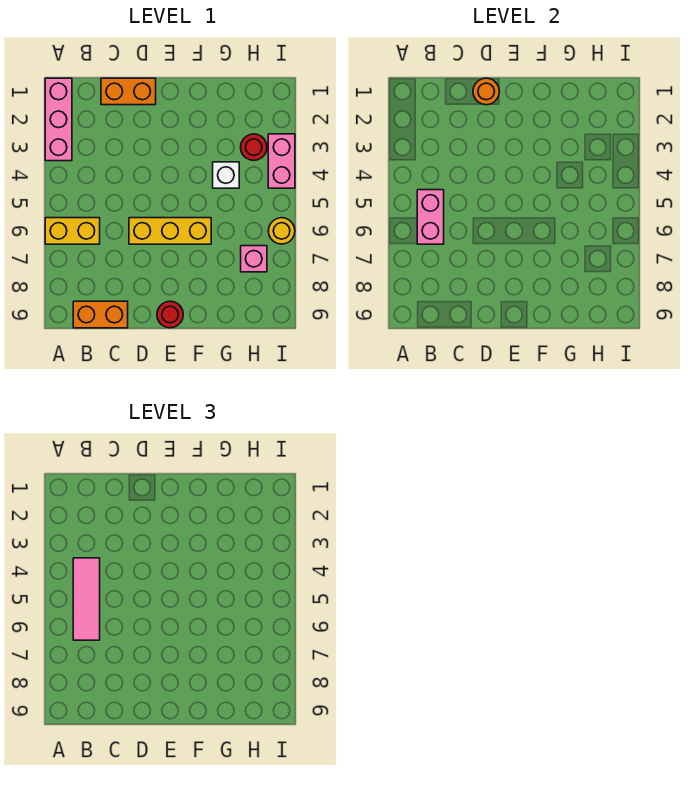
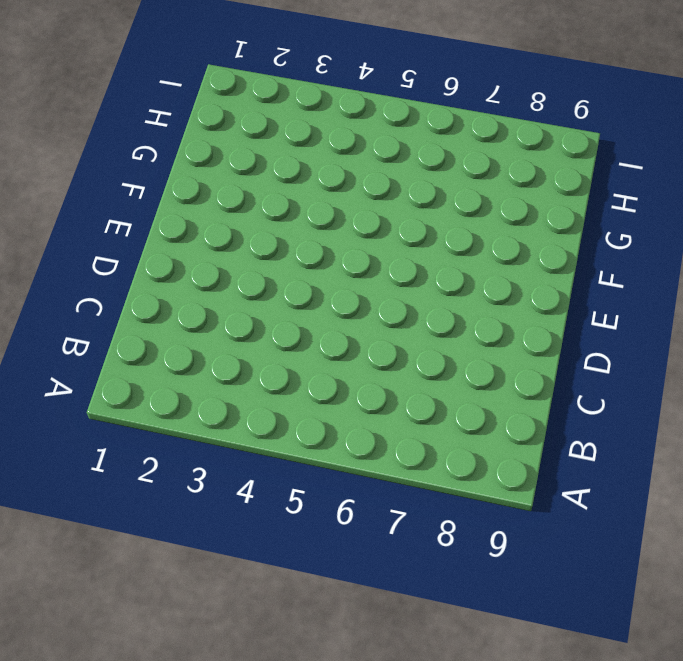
none -> pink 1x3 brick [45,78,72,161]
none -> yellow 1x2 brick [45,218,100,244]
none -> orange 1x2 brick [73,301,128,328]

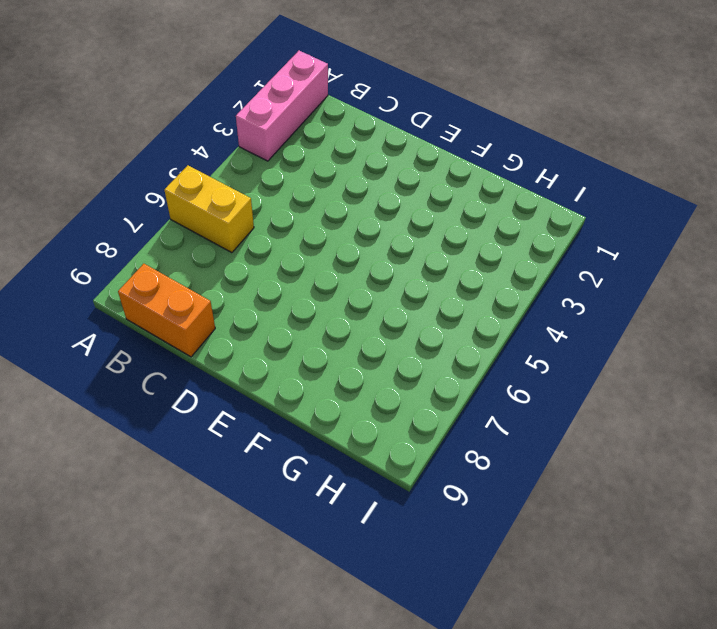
none -> orange 1x2 brick [101,78,156,105]
none -> yellow 1x3 brick [129,218,211,244]
none -> red 1x1 round brick [157,301,183,328]

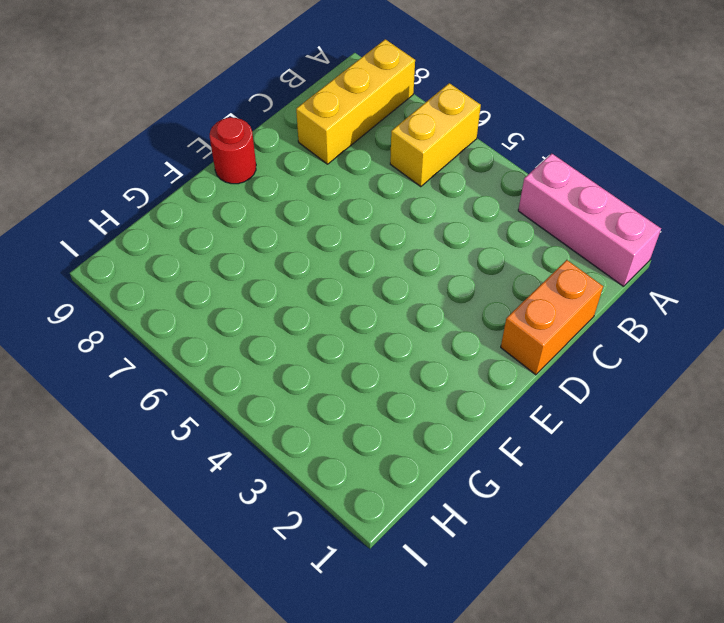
yellow 1x3 brick [296,39,415,164] -> yellow 1x3 brick moved to [129,218,211,244]
none -> orange 1x2 brick [73,301,128,328]
none -> white 1x1 brick [213,162,239,188]
none -> red 1x1 round brick [241,134,267,160]

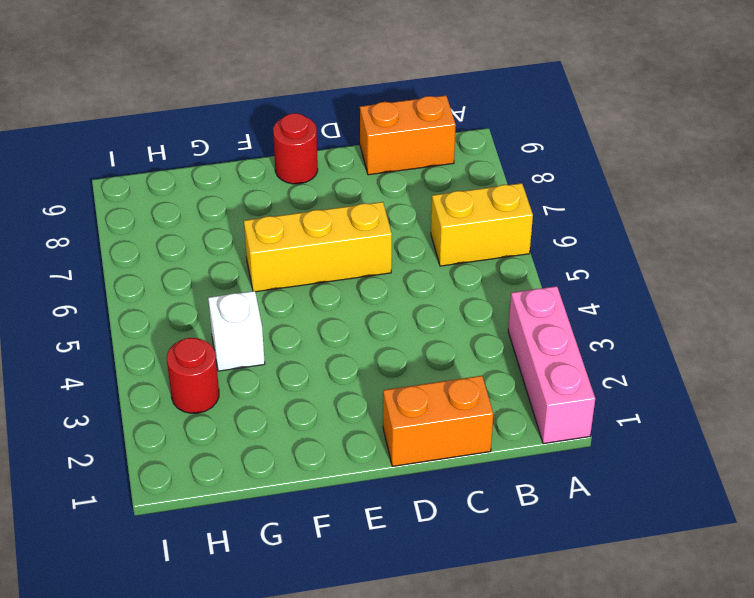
none -> pink 1x1 brick [241,246,267,272]
none -> pink 1x2 brick [268,134,295,188]
none -> yellow 1x1 round brick [268,218,295,244]

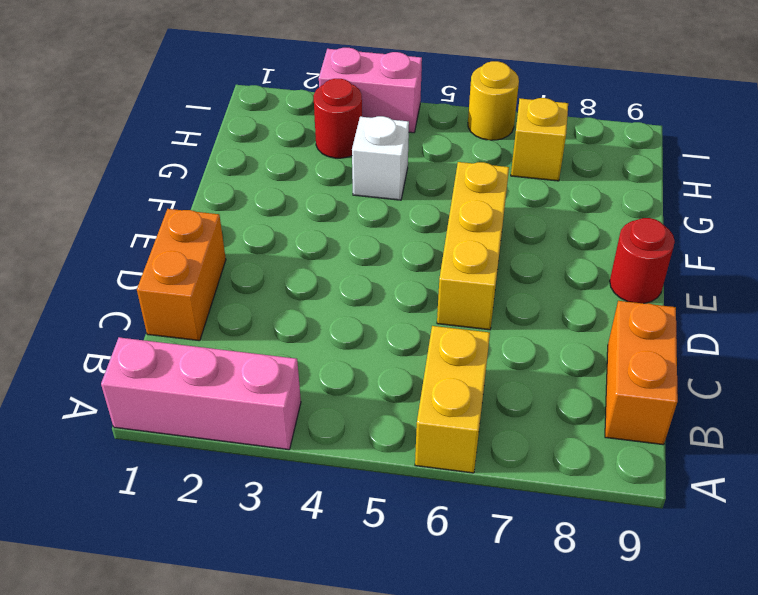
yellow 1x1 brick [511,98,568,181] -> pink 1x1 brick [241,246,267,272]
none -> pink 1x2 brick [417,190,444,244]
none -> orange 1x1 round brick [473,78,499,105]
none -> pink 1x3 tile [73,558,100,640]

